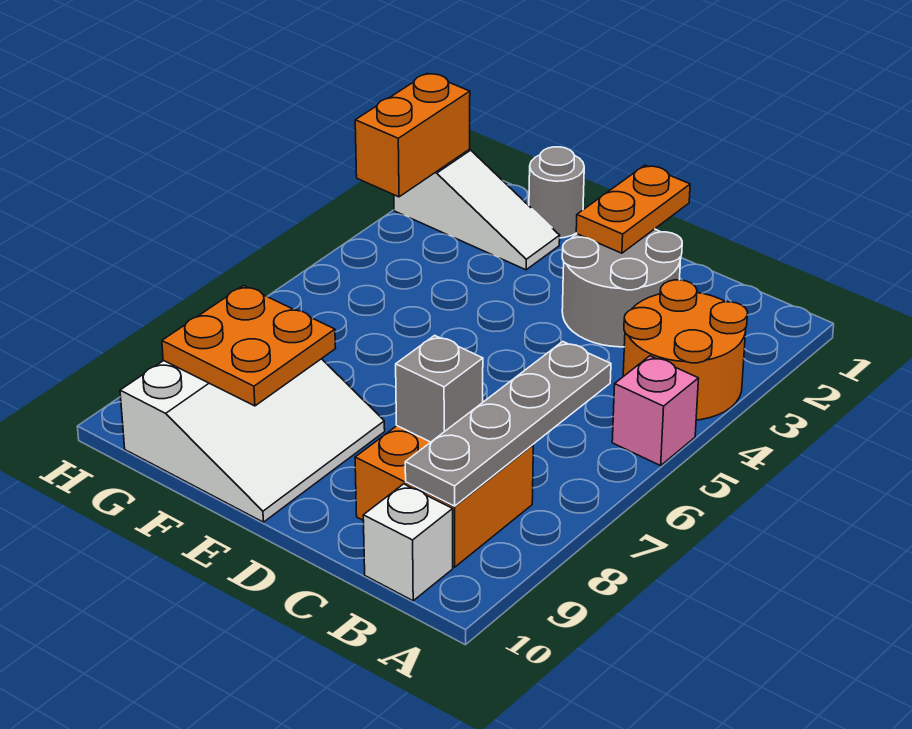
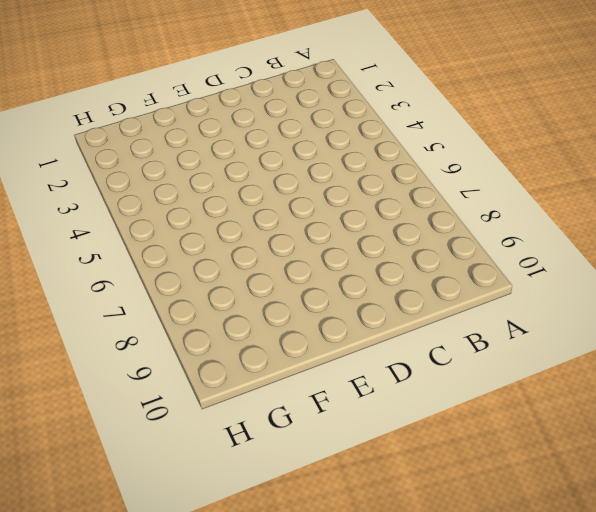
none -> orange 2x2 round brick [623,280,748,420]
none -> pink 1x1 brick [612,356,699,466]
none -> orange 2x2 brick [355,426,533,567]

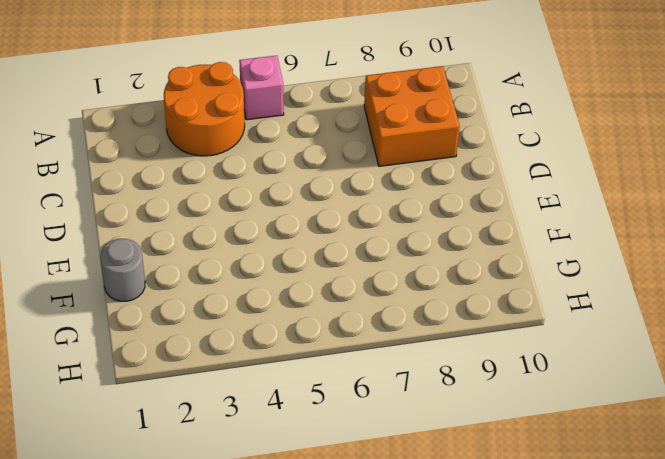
none -> white 1x1 brick [363,484,453,601]
none -> grey 2x2 round brick [562,229,682,347]
none -> white 3x3 slope [120,359,385,522]

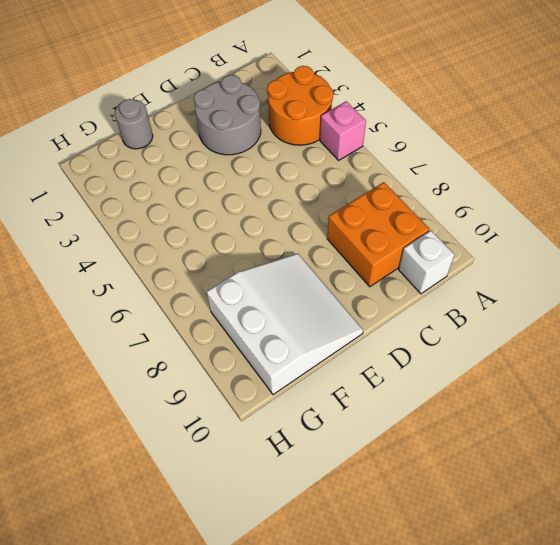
none -> white 1x3 slope [394,149,560,270]
none -> grey 1x4 plate [405,342,611,506]
none -> grey 1x1 brick [396,335,483,442]

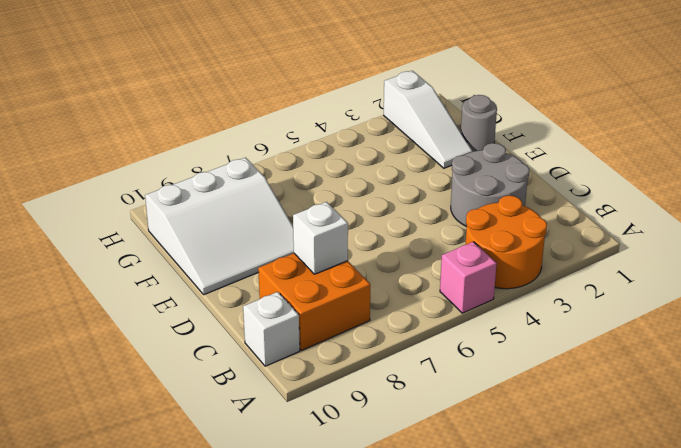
white 1x1 brick [293,202,348,274] -> grey 1x1 brick [396,335,483,442]
none -> grey 1x4 plate [405,342,611,506]
none -> orange 1x2 plate [576,165,690,253]
none -> orange 2x2 plate [162,286,336,406]

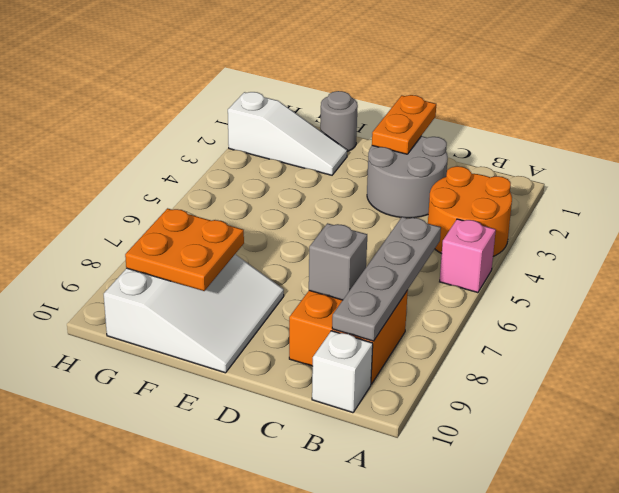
none -> orange 1x2 brick [355,73,470,197]

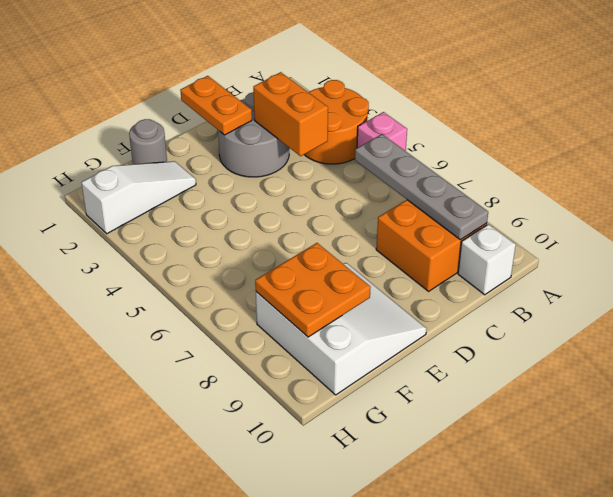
orange 1x2 brick [253,72,328,156] -> orange 1x2 brick moved to [355,73,470,197]
none -> grey 1x1 brick [396,335,483,442]

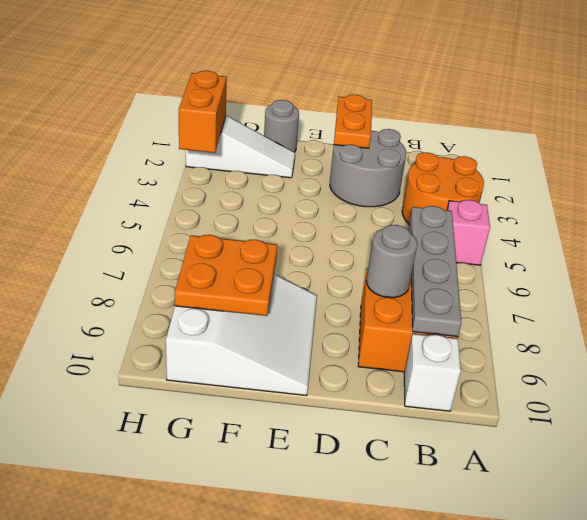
grey 1x1 round brick [366,225,418,298] -> grey 1x1 brick [396,335,483,442]

